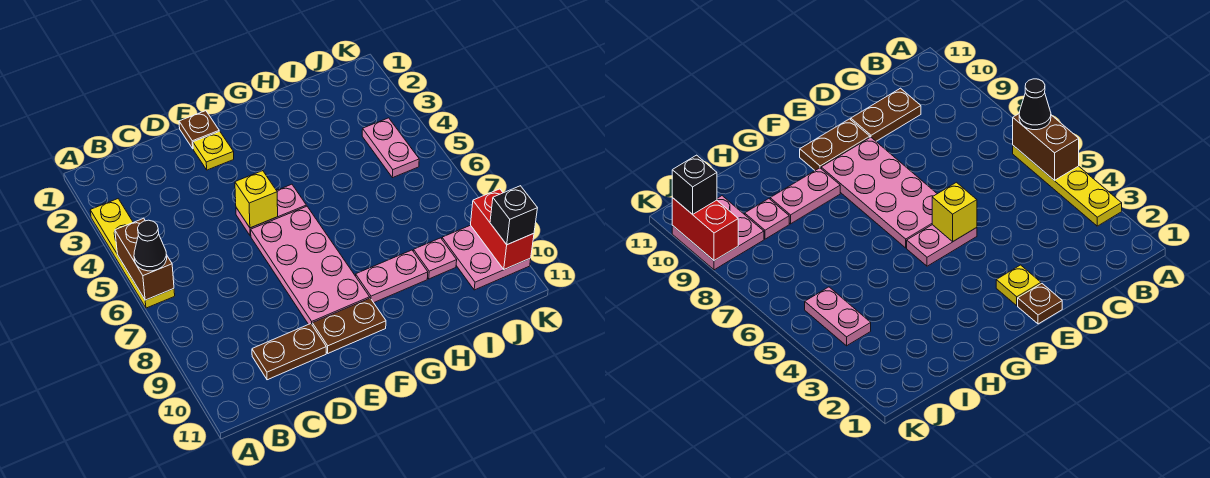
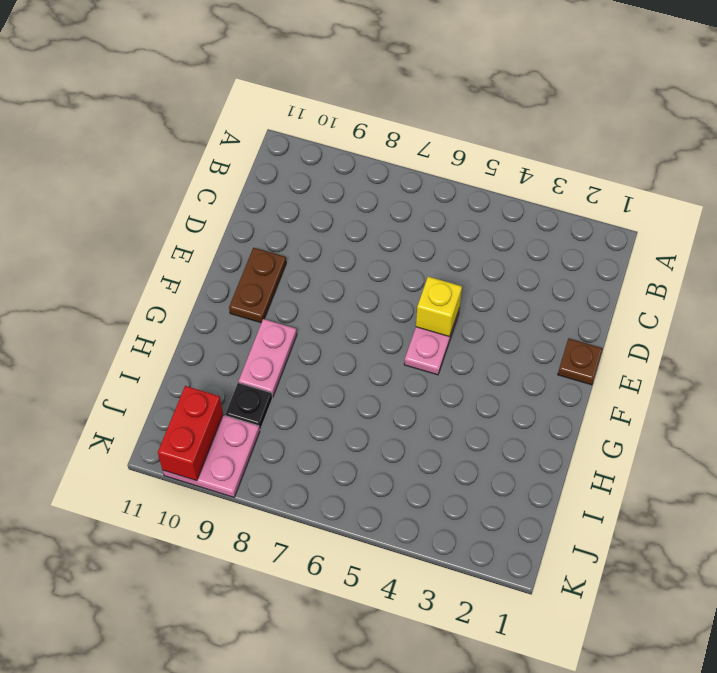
black 1x1 plate [226,383,272,430] -> pink 1x1 plate [413,238,457,279]
red 1x2 brick [158,386,223,481] -> red 1x2 brick turned to [471,189,534,269]
none -> yellow 1x4 plate [90,199,175,308]
none -> brown 1x2 plate [252,324,326,380]
none -> yellow 1x1 plate [193,131,234,170]

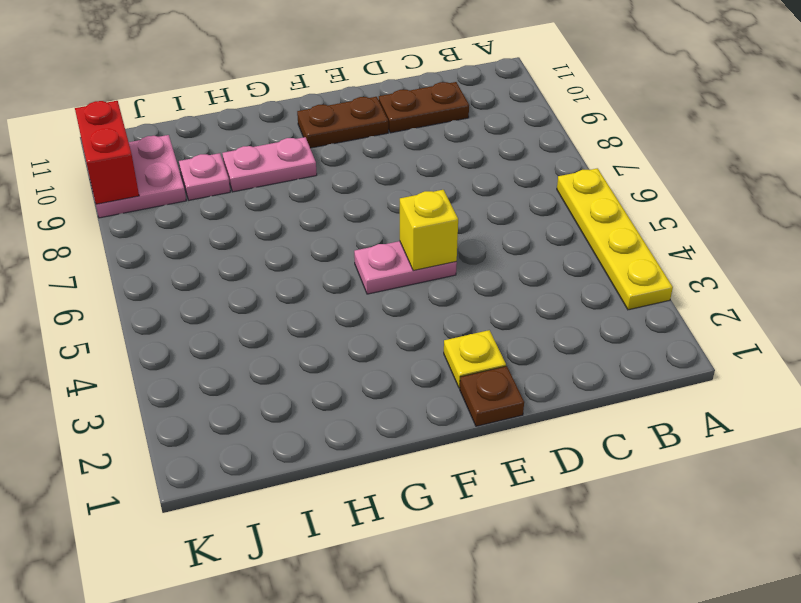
none -> pink 2x4 plate [251,206,370,324]
none -> pink 1x2 plate [362,118,419,178]
none -> brown 1x2 brick [115,218,174,300]

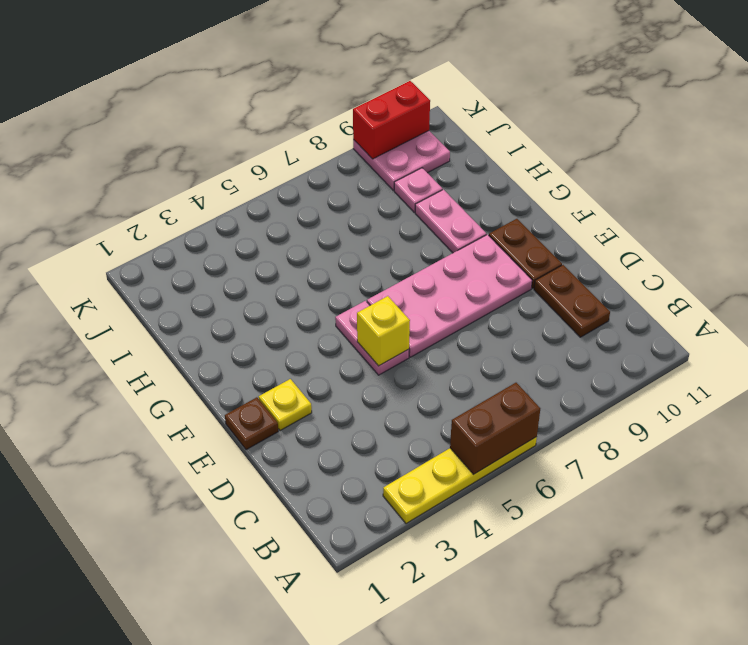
none -> pink 1x2 plate [362,118,419,178]
none -> black 1x1 cone [134,220,167,271]
none -> black 1x1 brick [490,186,537,245]

